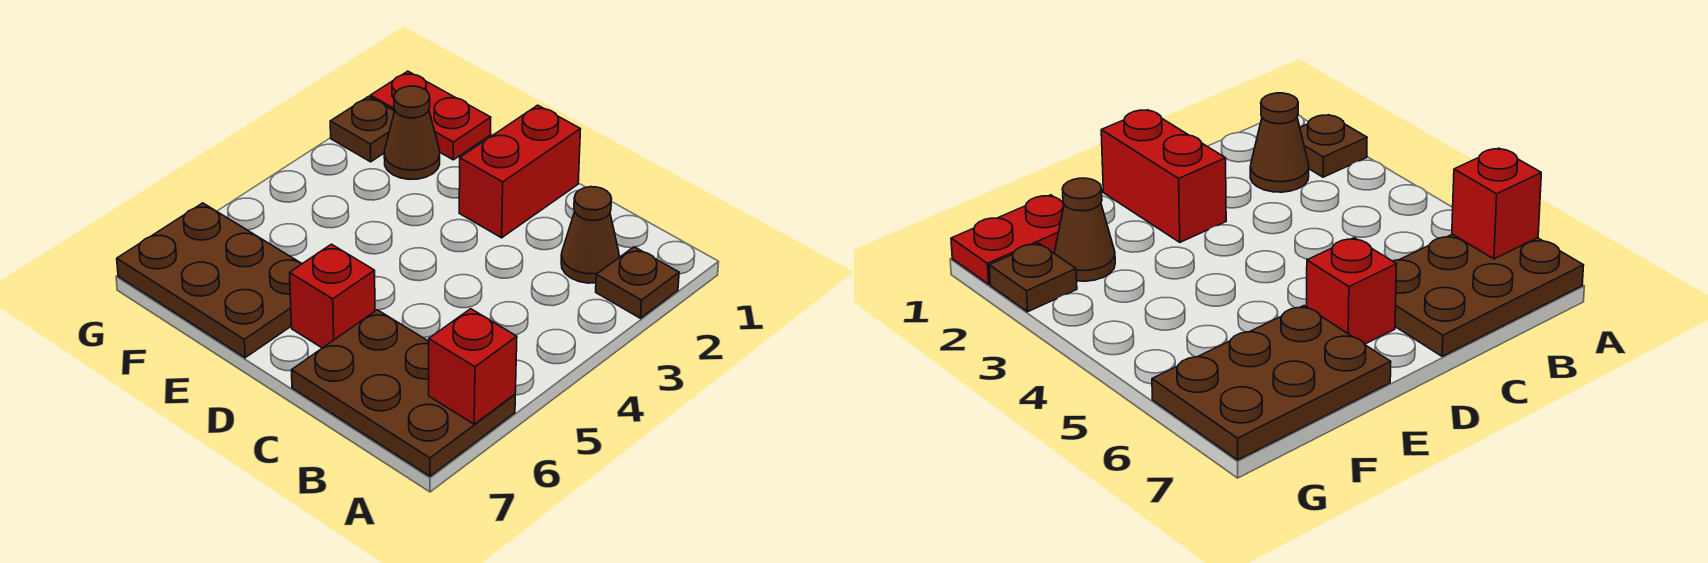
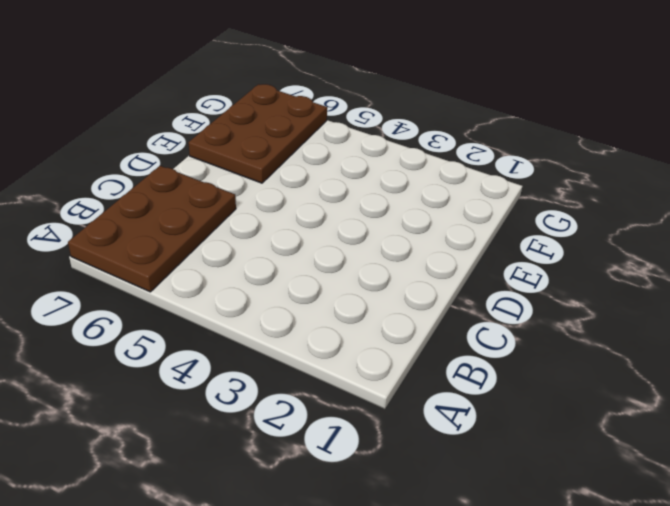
none -> brown 1x1 plate [596,247,679,318]
none -> brown 1x1 cone [561,187,619,283]

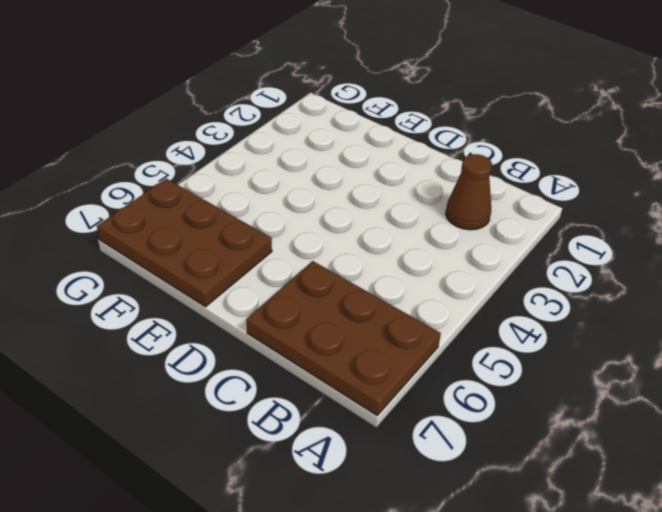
none -> brown 1x1 plate [596,247,679,318]
none -> red 1x2 brick [459,105,581,238]

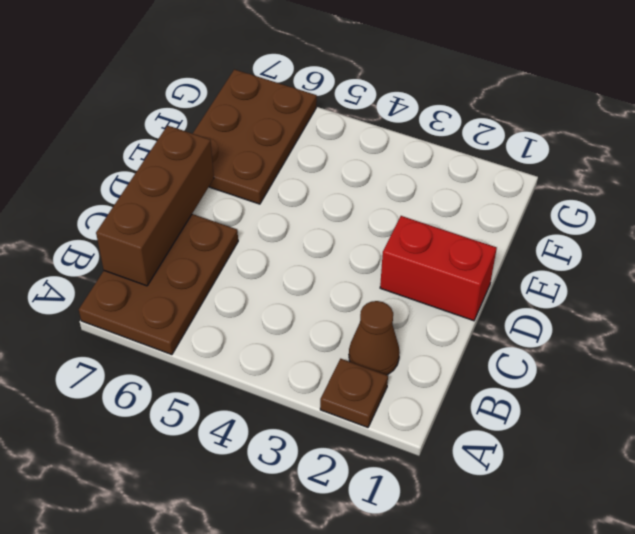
brown 1x3 brick [96,126,214,286] -> none
none -> red 1x1 brick [290,244,375,348]
none -> red 1x2 plate [370,71,491,160]

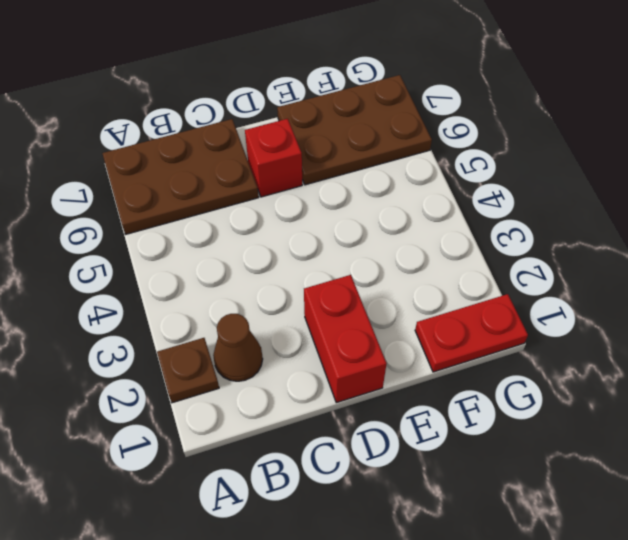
none -> brown 1x1 cone [384,86,440,179]
none -> brown 1x1 plate [330,97,395,162]

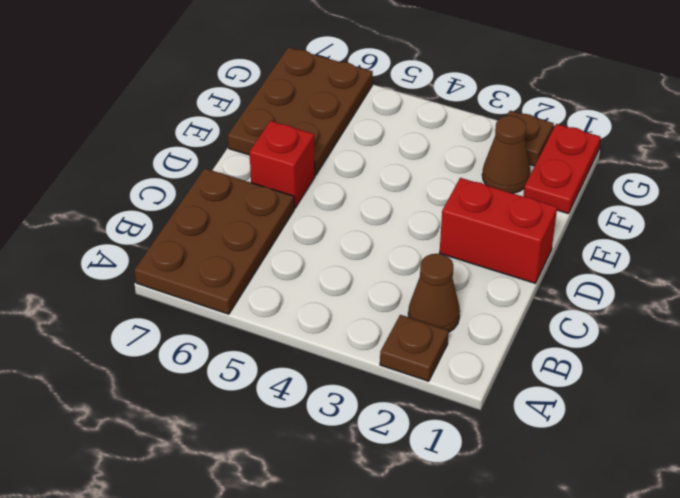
none -> red 1x1 brick [429,309,517,424]

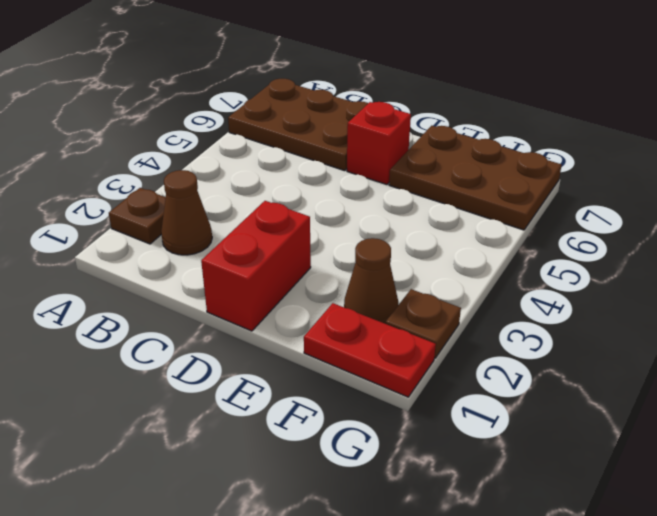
none -> red 1x1 brick [429,309,517,424]

